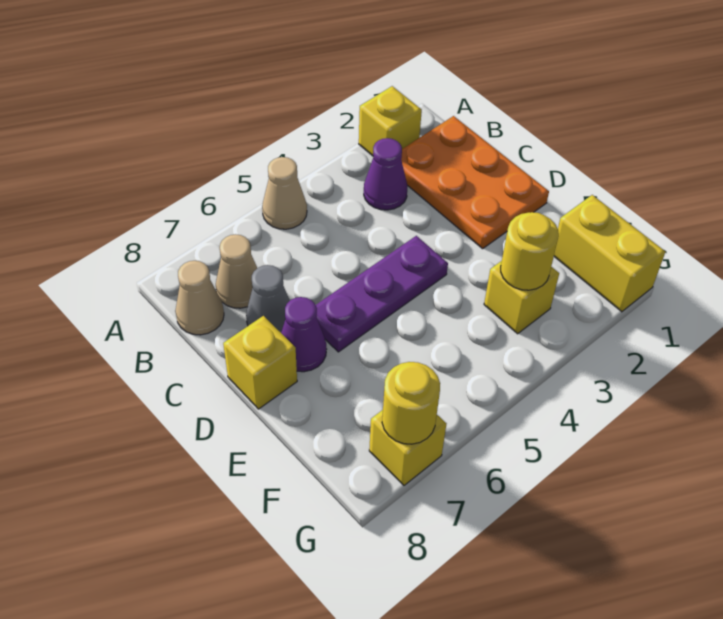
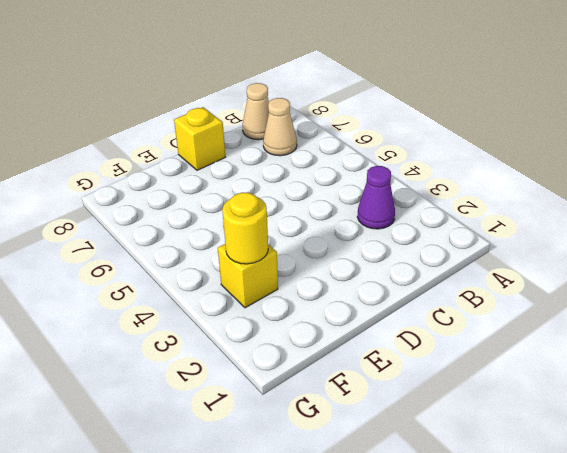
none -> yellow 1x1 brick [359,86,422,156]
none -> tan 1x1 cone [262,157,307,229]
none -> orange 2x3 plate [401,116,549,249]

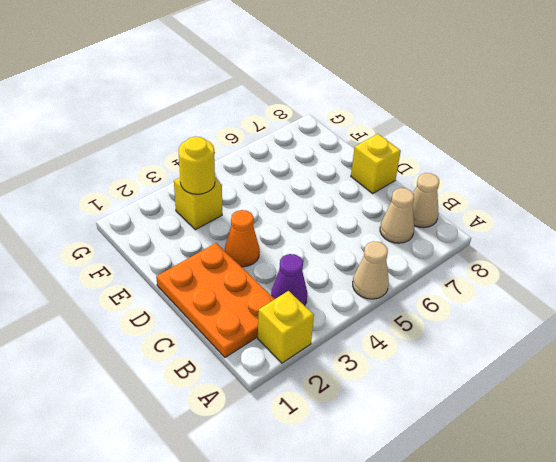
orange 1x1 cone [225,210,260,267] -> none
none -> grey 1x1 cone [246,265,290,332]
none -> purple 1x3 plate [316,236,448,352]
none -> purple 1x1 cone [281,297,327,372]

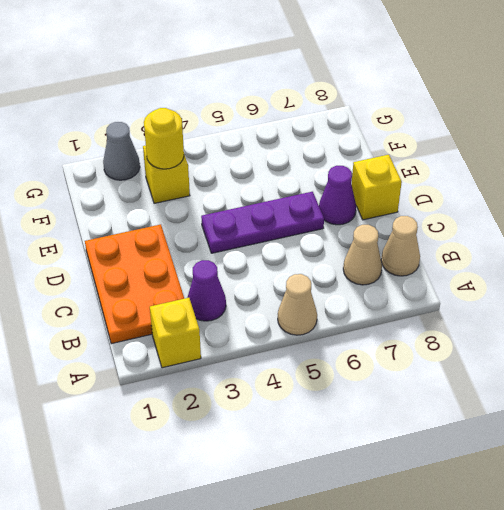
grey 1x1 cone [103,122,140,180] -> grey 1x1 cone moved to [246,265,290,332]
none -> yellow 1x2 brick [554,195,665,312]
none -> yellow 1x1 brick [369,410,447,485]
none -> yellow 1x1 round brick [382,362,440,444]

